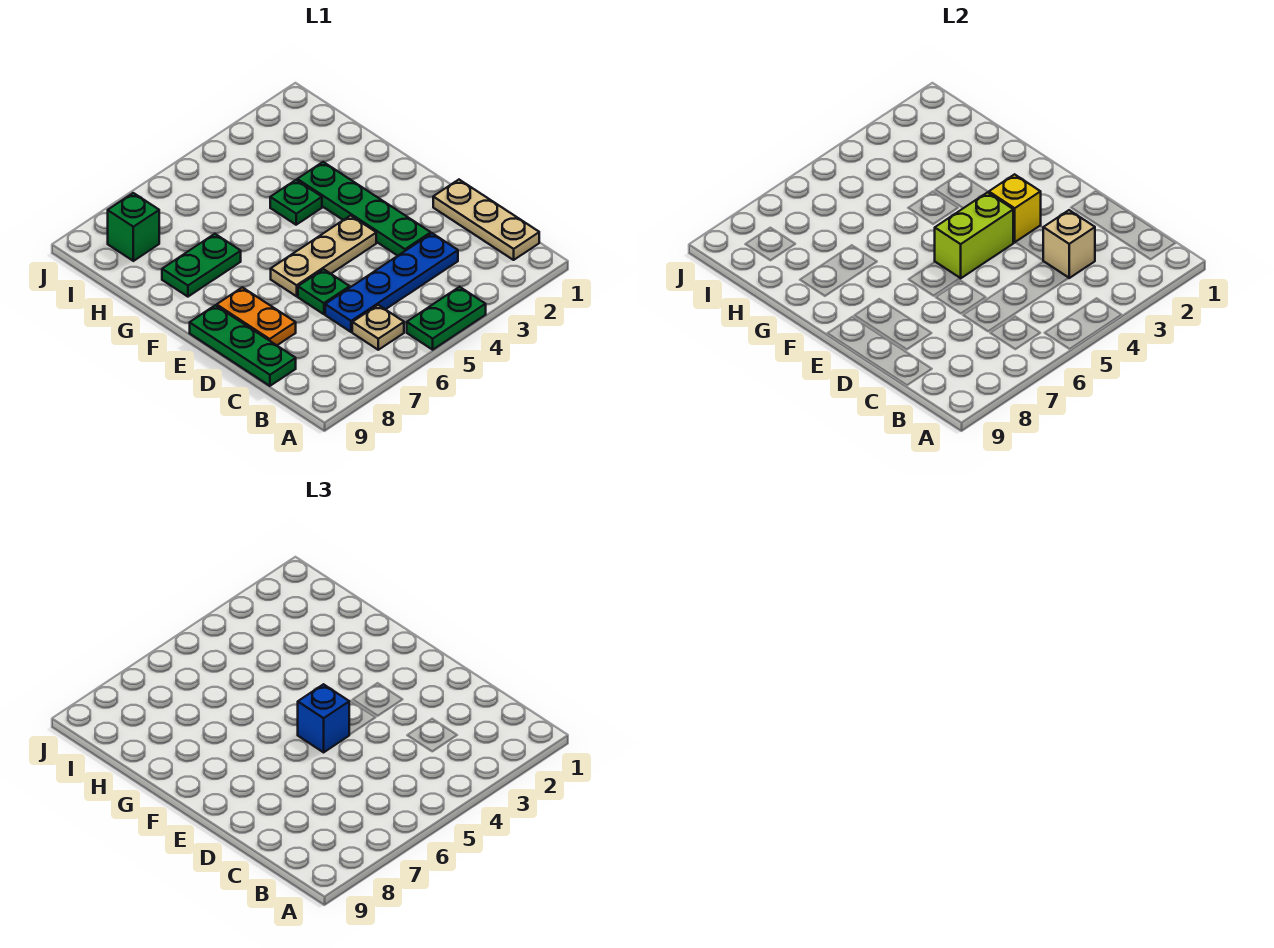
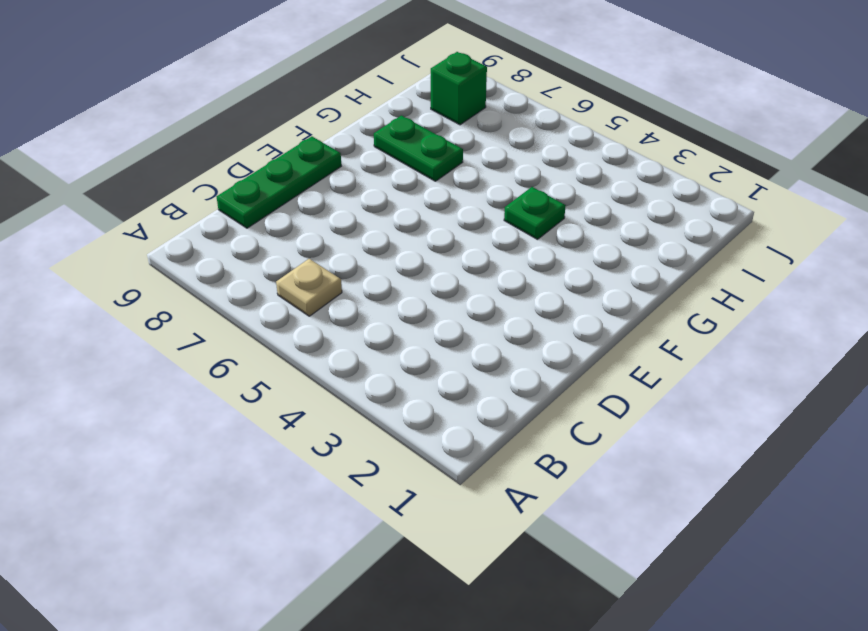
none -> green 1x2 plate [407,287,486,350]
none -> tan 1x3 plate [433,180,539,260]
none -> blue 1x4 plate [325,233,458,332]

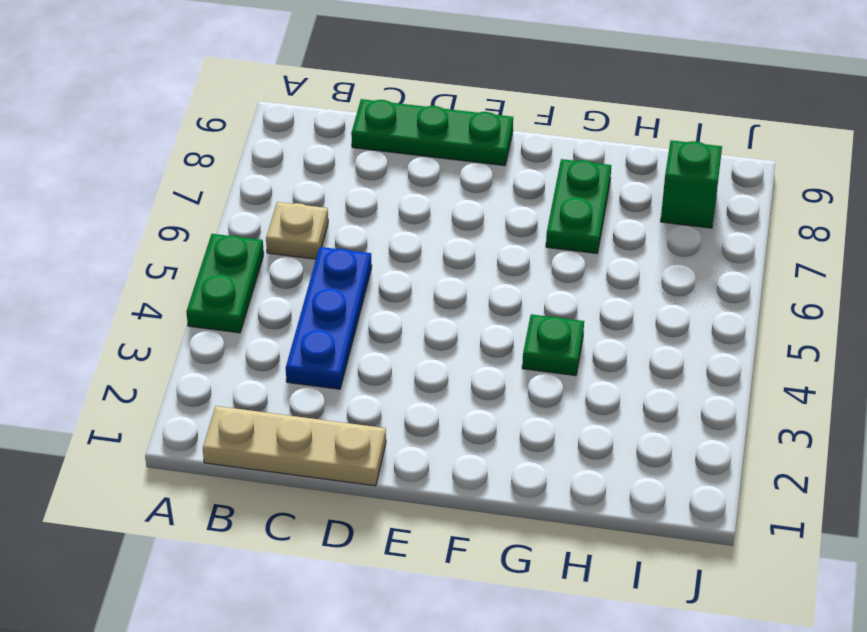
blue 1x3 plate [286,247,372,389] -> blue 1x4 plate [325,233,458,332]
none -> green 1x4 plate [297,162,431,256]
none -> green 1x1 plate [298,269,350,314]
none -> orange 1x2 plate [217,287,296,345]

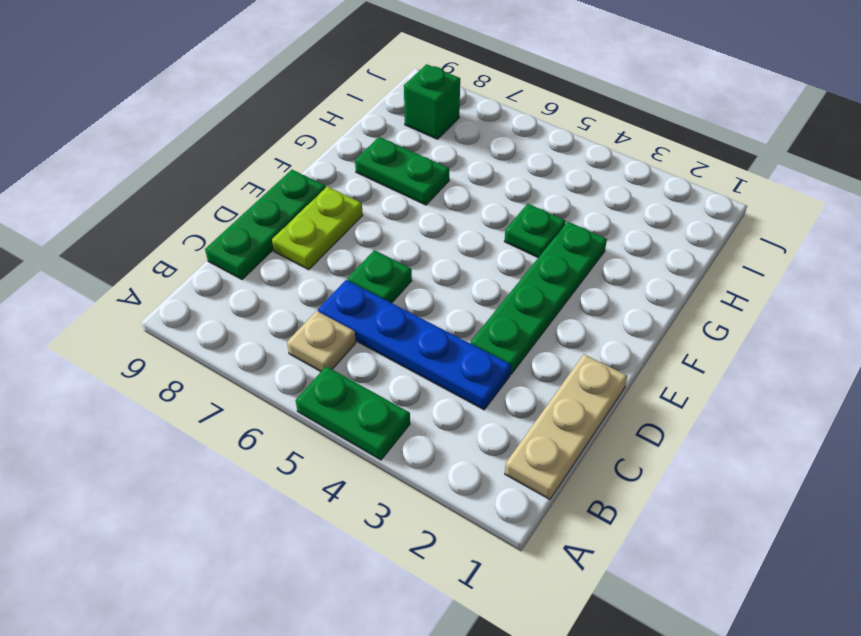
lime 1x2 plate [272,187,363,270] -> orange 1x2 plate [217,287,296,345]
none -> tan 1x3 plate [271,216,376,296]
none -> tan 1x1 brick [1043,210,1095,278]
none -> yellow 1x1 brick [989,174,1041,242]

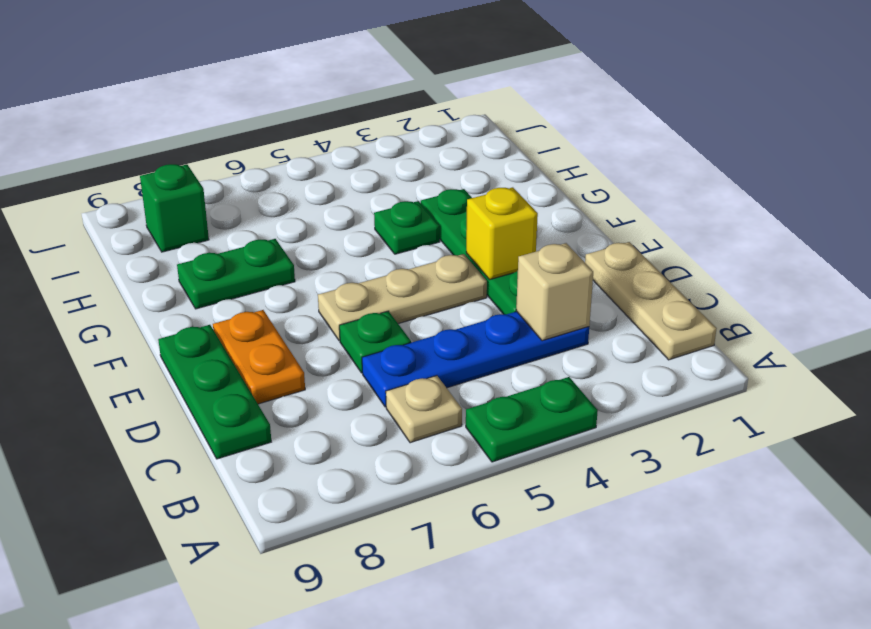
none -> lime 1x2 brick [935,192,1013,278]
none -> blue 1x1 brick [298,684,349,752]

